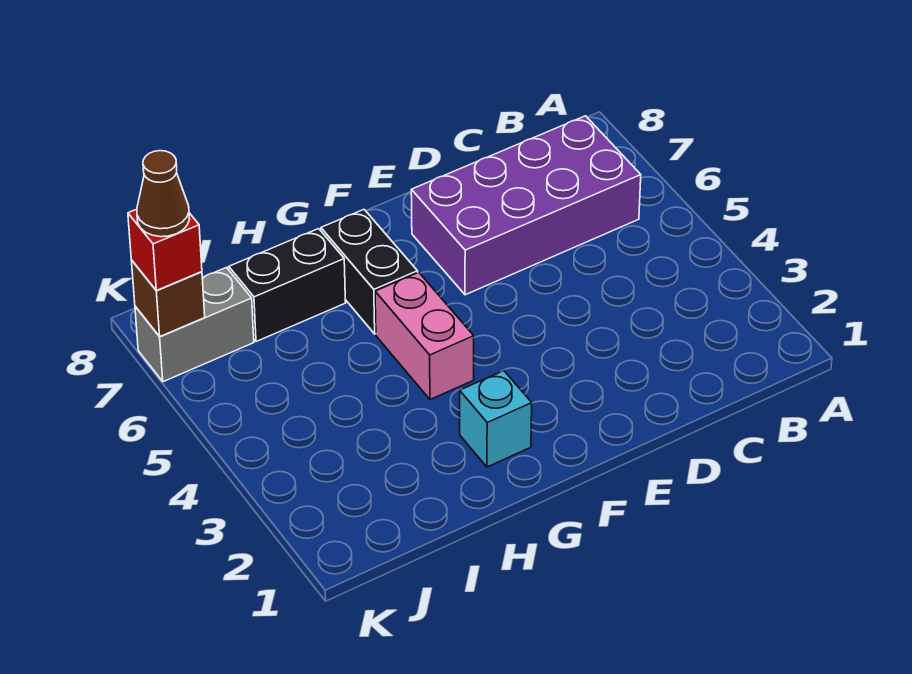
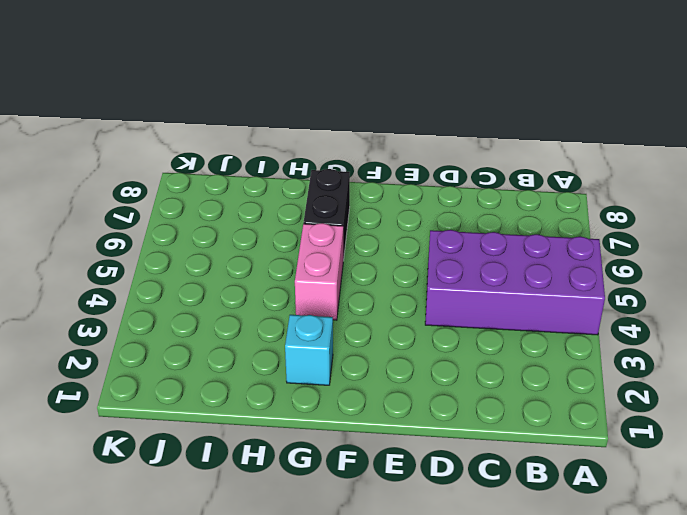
purple 2x4 brick [425,230,605,335] -> purple 2x4 brick moved to [411,116,641,295]
none -> black 1x2 brick [229,229,345,342]
none -> grey 1x2 brick [135,268,254,382]

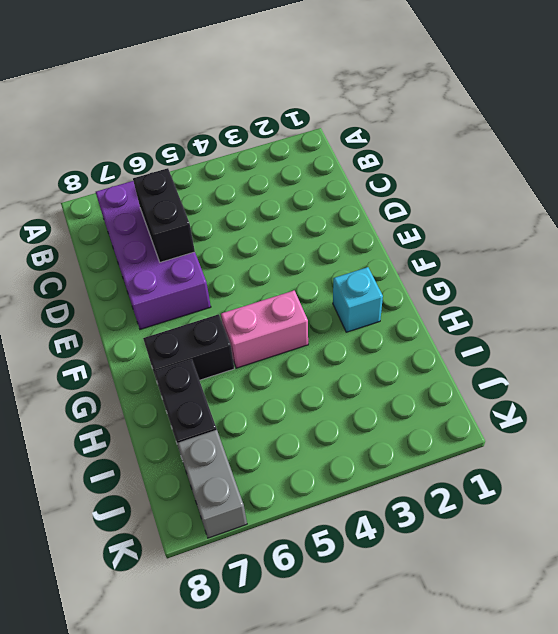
black 1x2 brick [133,168,195,262] -> none
none -> brown 1x1 brick [131,260,205,337]
none -> red 1x1 brick [128,209,202,291]

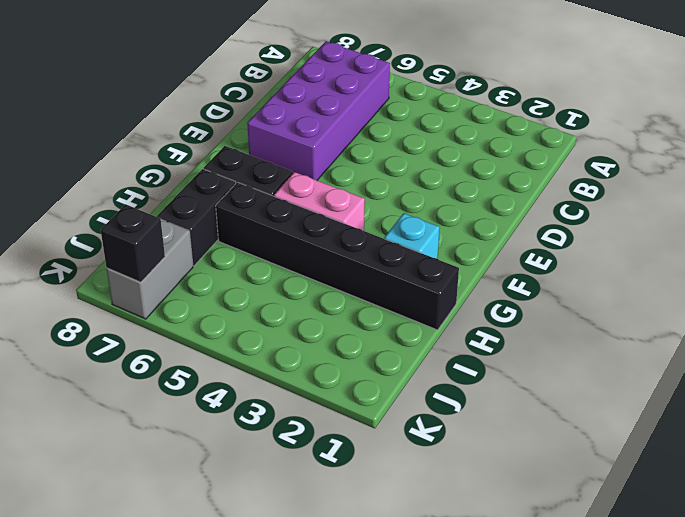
black 1x6 brick [216,182,459,330] -> none
black 1x1 brick [101,204,165,282] -> brown 1x1 brick [131,260,205,337]
none -> red 1x1 brick [128,209,202,291]
none -> brown 1x1 cone [137,151,190,237]

